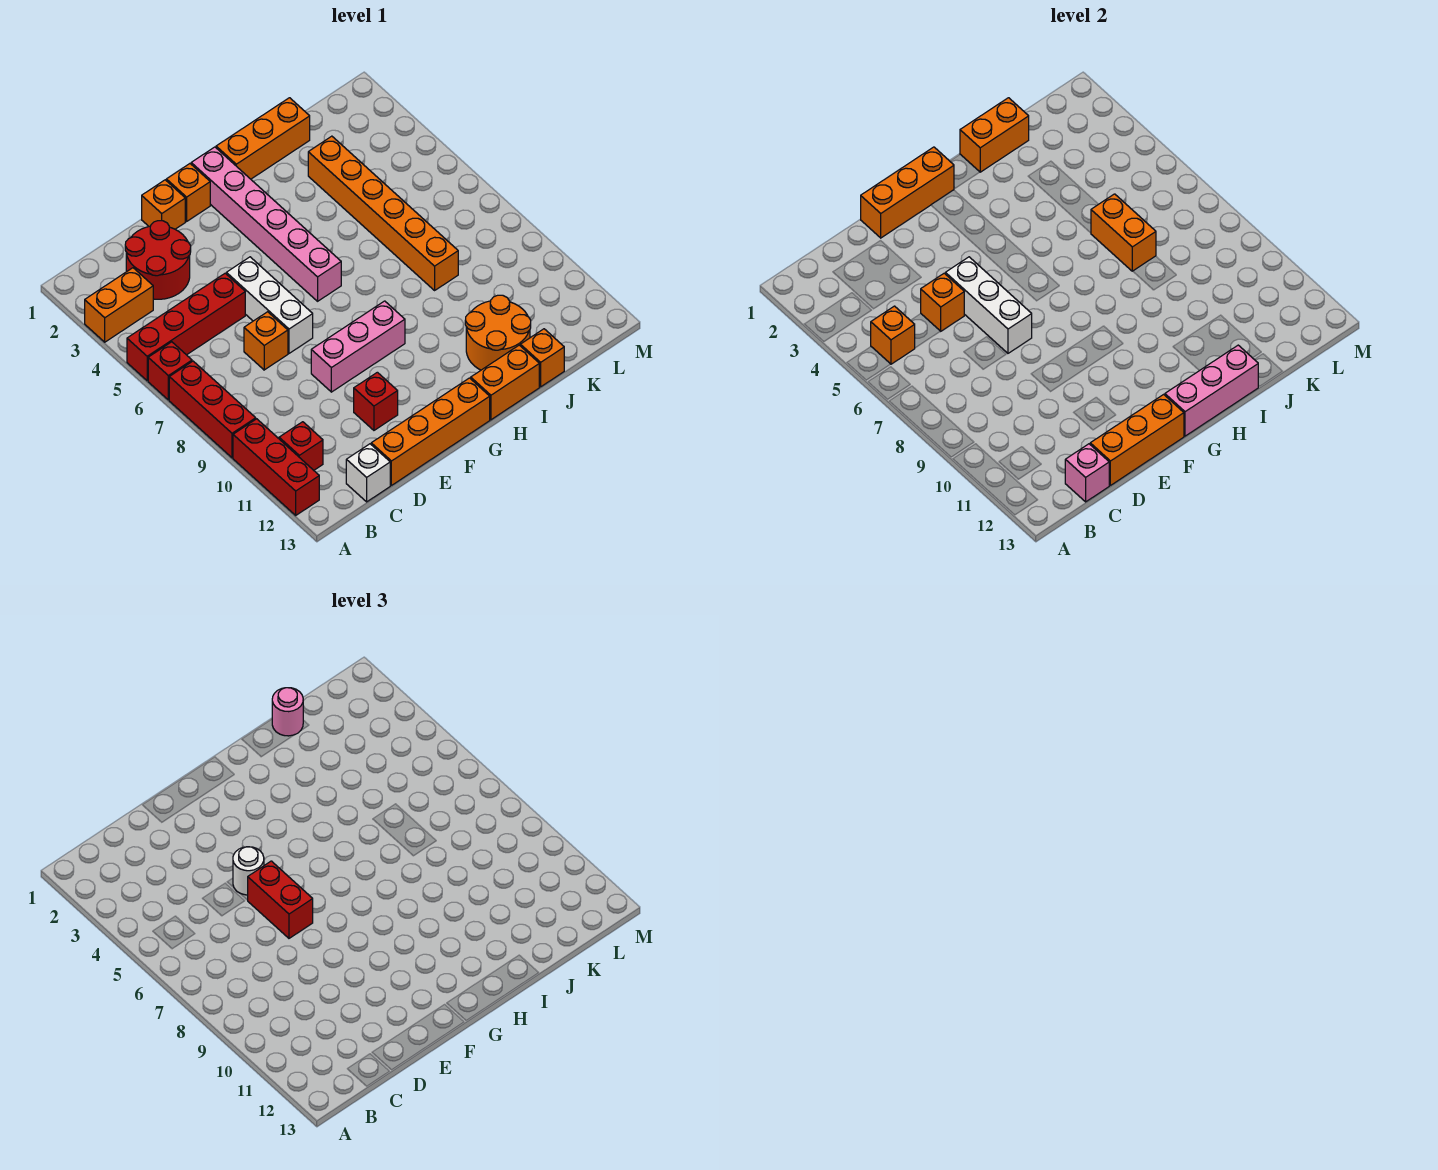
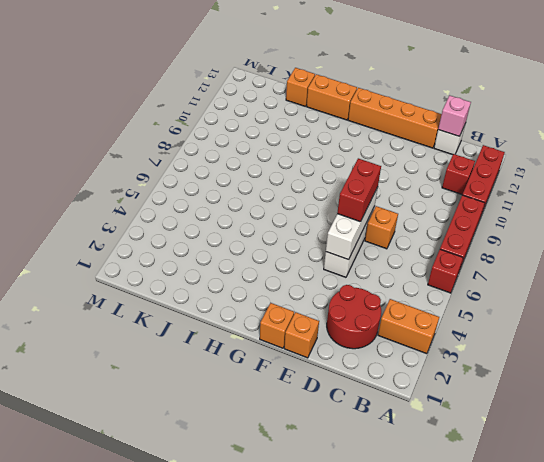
none -> red 1x4 brick [127,273,245,381]
none -> pink 1x3 brick [311,301,405,392]
none -> red 1x1 brick [354,372,398,430]
none -> pink 1x6 brick [191,147,341,301]

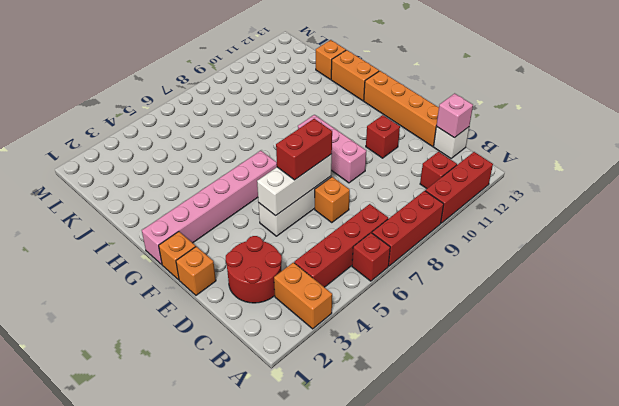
red 1x4 brick [294,204,388,287] -> red 1x4 brick turned to [127,273,245,381]
none -> orange 1x3 brick [216,98,310,179]
none -> orange 2x2 round brick [465,295,531,370]
none -> orange 1x6 brick [308,136,458,290]
none -> orange 1x1 brick [871,306,915,364]

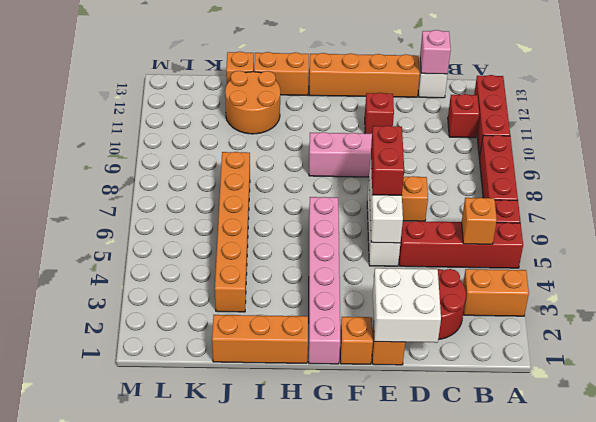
white 2x2 brick [373,268,441,343] -> orange 1x3 brick [861,147,954,238]
none -> orange 1x1 brick [921,273,964,331]
none -> orange 1x3 brick [1090,394,1184,485]
none -> pink 1x3 brick [1165,345,1258,436]
none -> orange 1x2 brick [960,98,1029,172]

